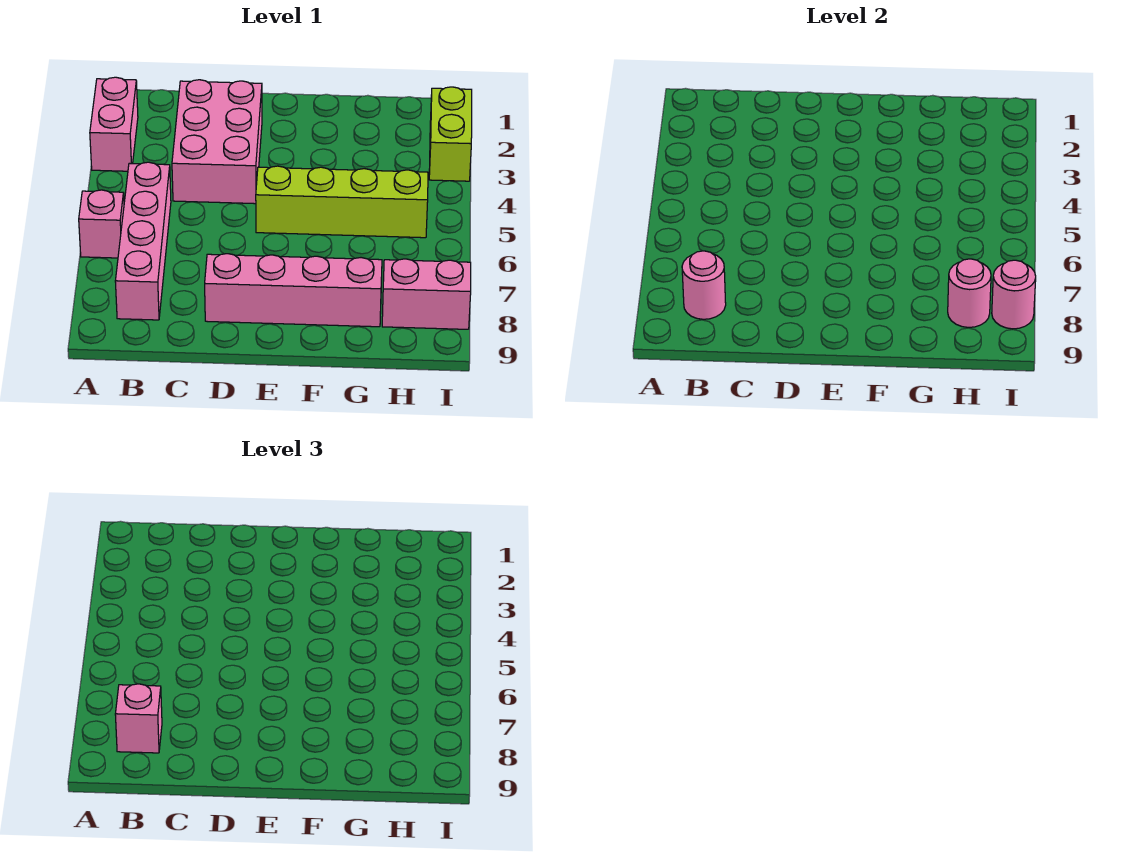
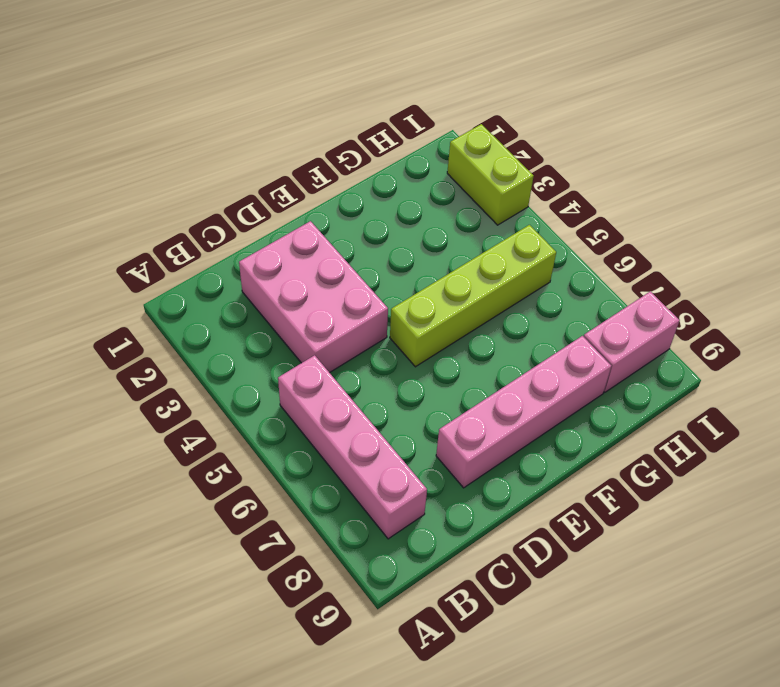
none -> pink 1x2 brick [90,77,138,171]
none -> pink 1x1 brick [79,190,124,258]
none -> pink 1x1 round brick [682,251,726,319]

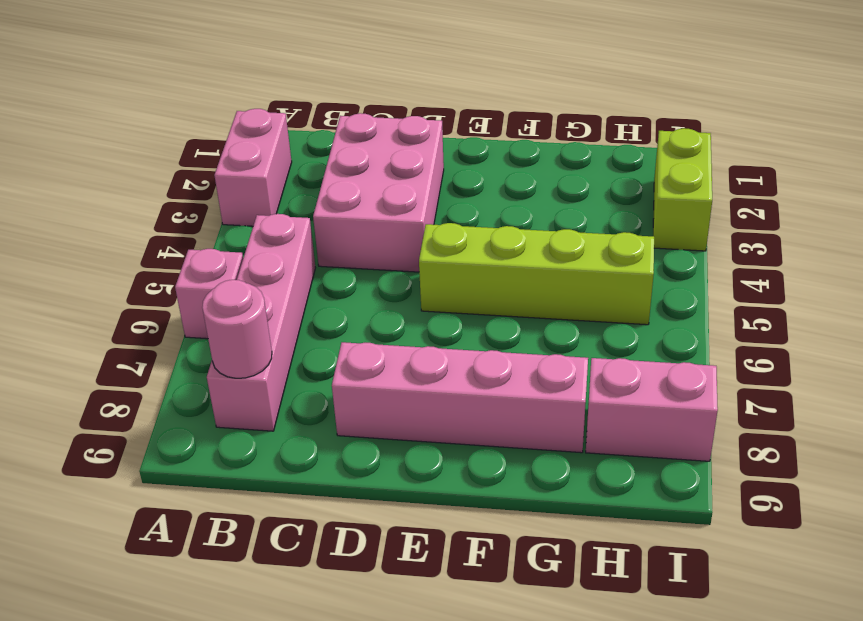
none -> pink 1x1 round brick [948,259,991,327]
none -> pink 1x1 round brick [992,260,1036,329]
none -> pink 1x1 brick [115,684,162,753]

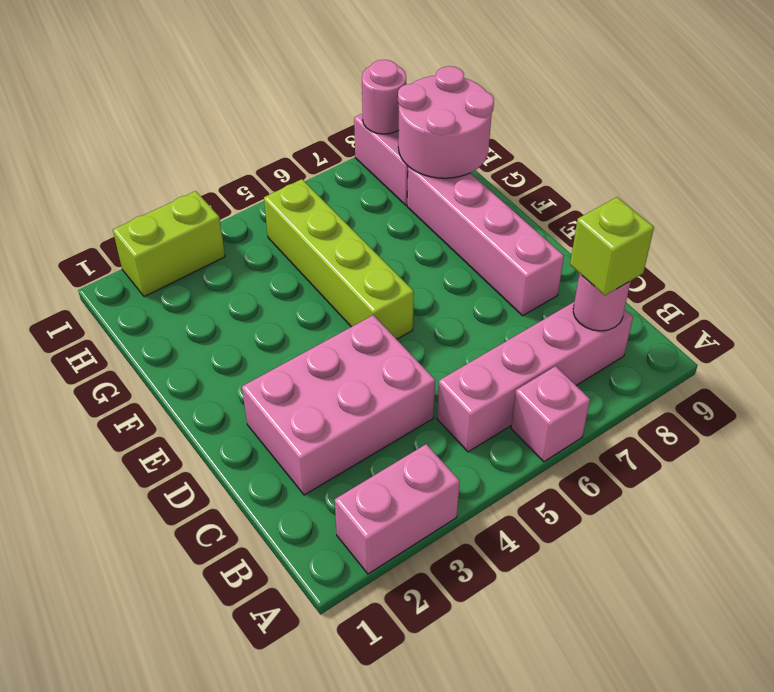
lime 1x1 brick [570,197,654,295] -> pink 1x1 brick [115,684,162,753]
pink 2x2 round brick [398,66,494,178] -> pink 1x1 round brick [948,259,991,327]

